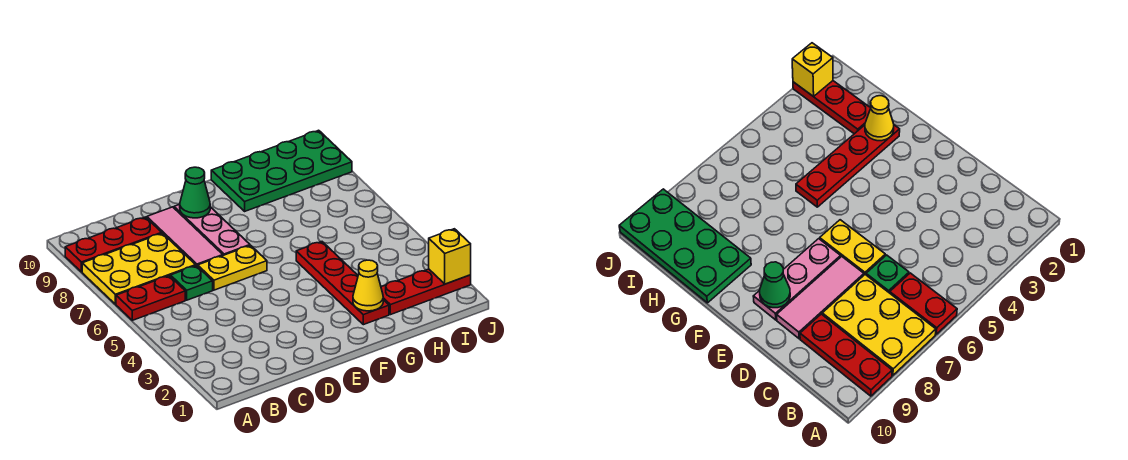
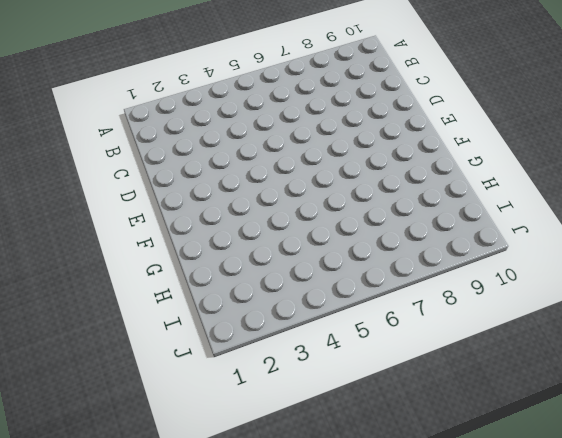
none -> red 1x2 plate [116,276,185,320]
none -> yellow 2x3 plate [82,233,196,304]
none -> red 1x3 plate [65,217,162,272]

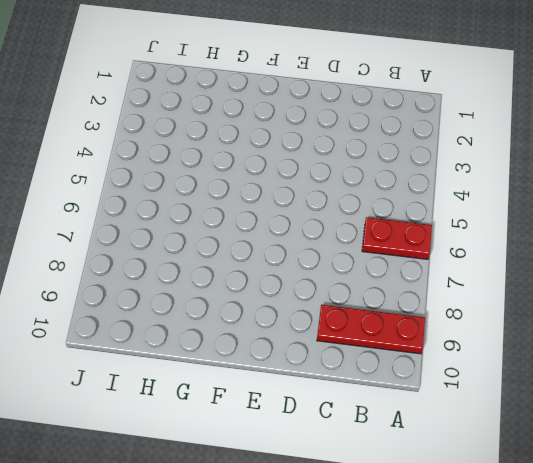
none -> yellow 2x3 plate [82,233,196,304]
none -> green 1x1 plate [171,266,213,300]
none -> yellow 1x2 plate [198,245,267,290]

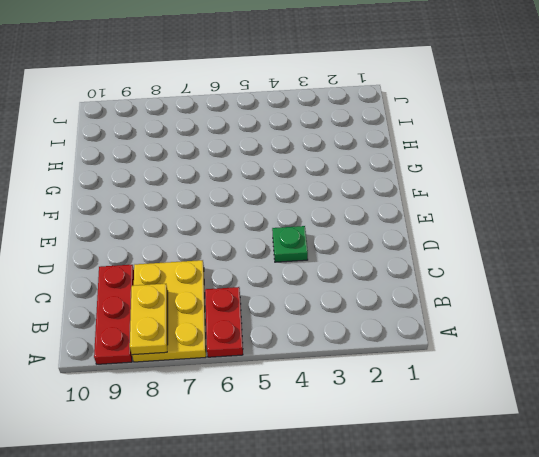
yellow 1x2 plate [130,284,168,355] -> yellow 1x2 plate moved to [198,245,267,290]
green 1x1 plate [272,226,308,262] -> green 1x1 plate moved to [171,266,213,300]
none -> pink 1x3 tile [147,207,223,266]
none -> pink 1x3 plate [174,204,250,255]
none -> red 1x4 plate [296,242,389,325]

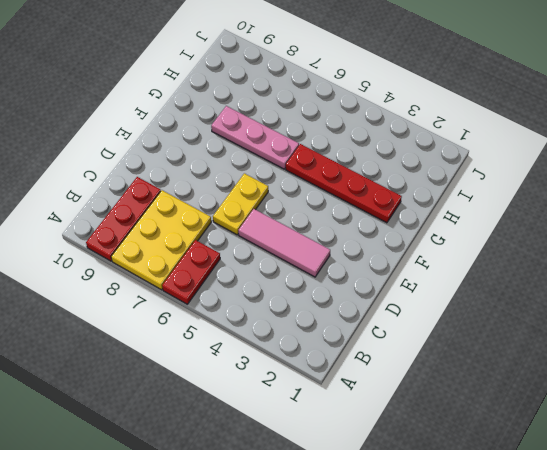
pink 1x3 tile [238,209,330,277] -> pink 1x3 tile moved to [147,207,223,266]
pink 1x3 plate [211,106,299,169] -> pink 1x3 plate moved to [174,204,250,255]
none -> green 1x1 plate [171,266,213,300]
none -> green 2x4 plate [211,130,352,211]
none -> red 1x3 plate [381,269,471,315]

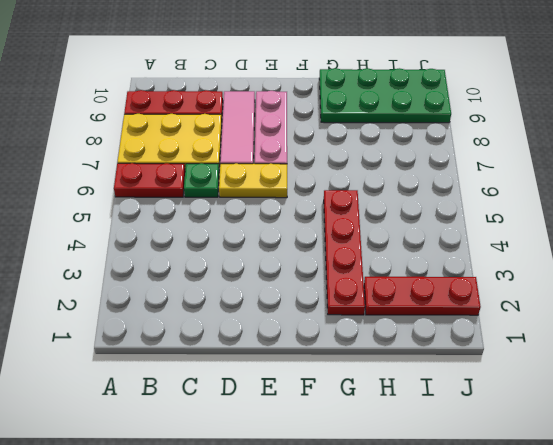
none -> green 1x1 cone [180,167,210,218]
none -> yellow 1x1 cone [353,260,383,311]
none -> yellow 1x1 brick [429,229,471,284]

